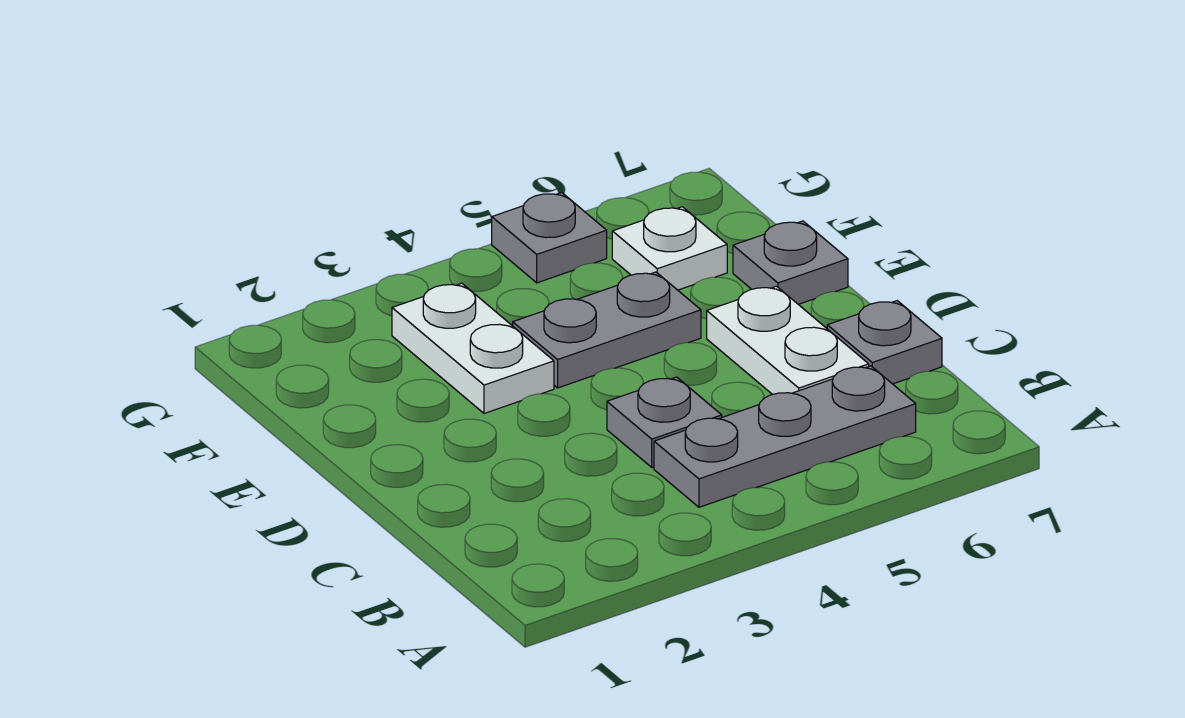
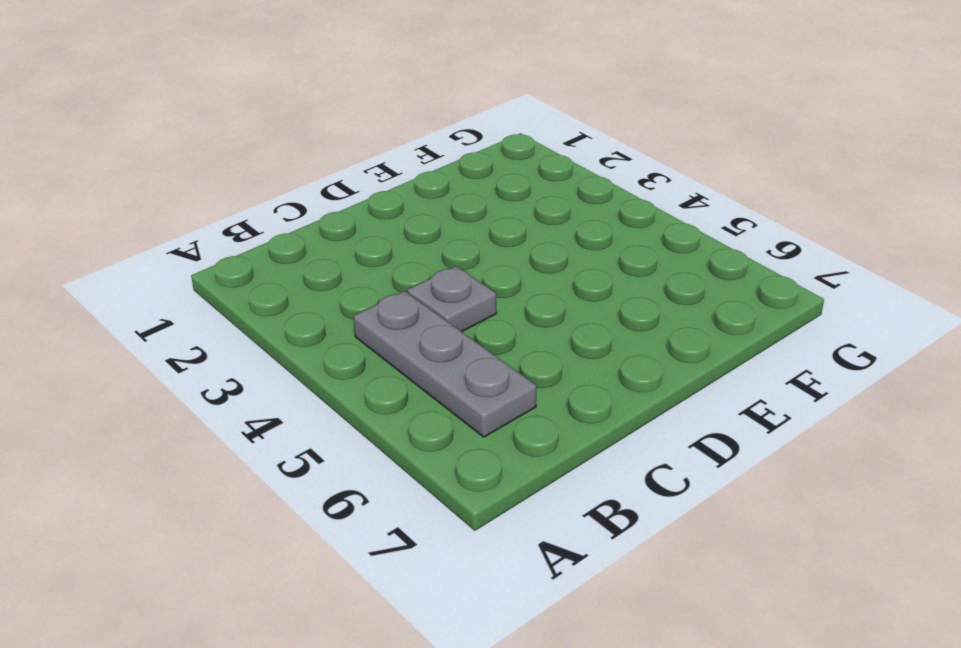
none -> white 1x2 plate [707,286,869,395]
none -> grey 1x1 plate [827,301,942,384]

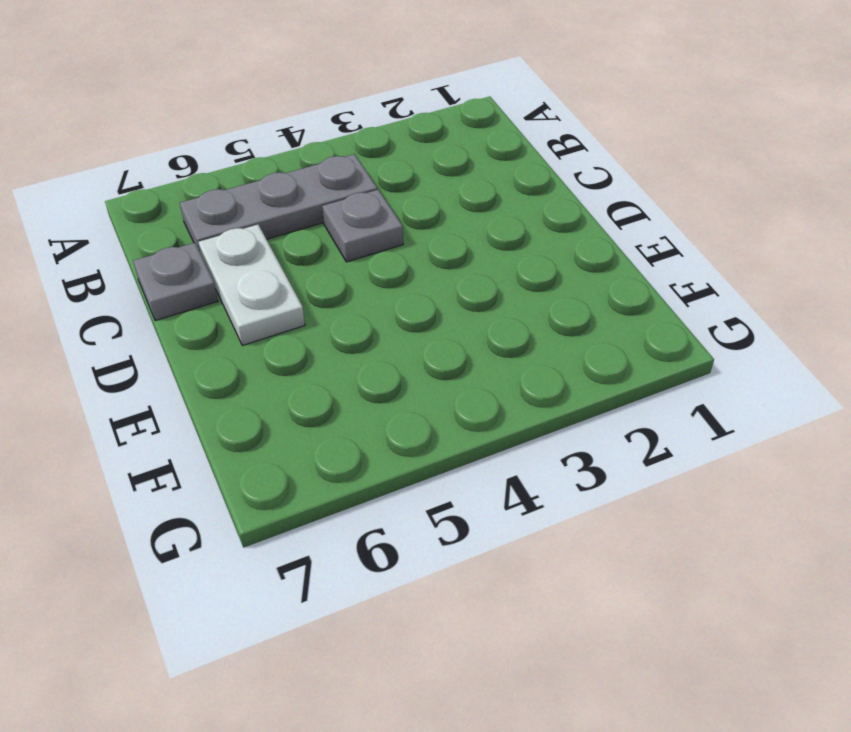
none -> white 1x2 plate [392,283,554,414]
none -> grey 1x2 plate [513,272,701,388]

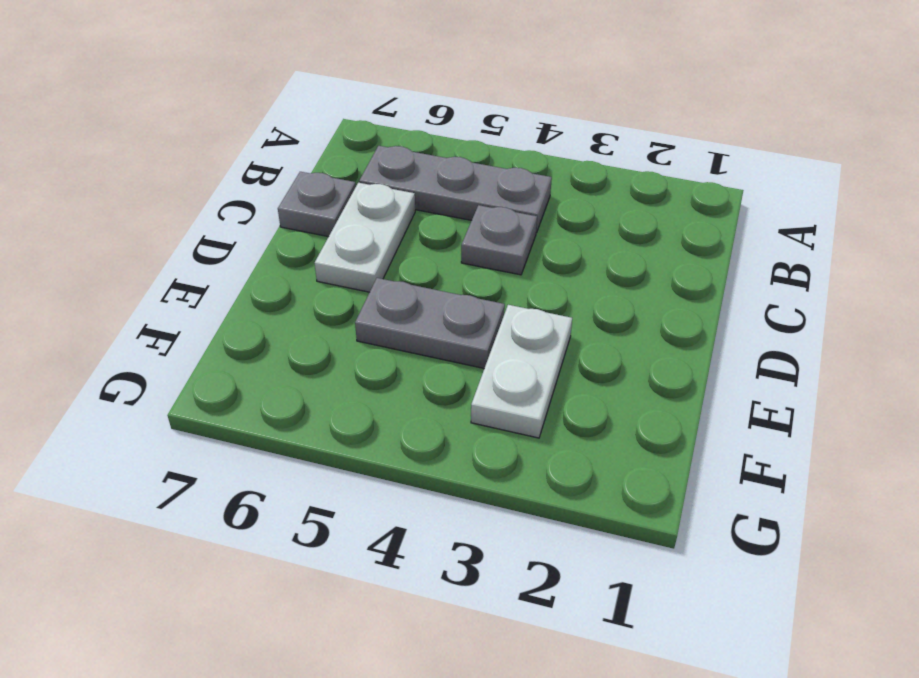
none -> grey 1x1 plate [733,221,848,304]
none -> white 1x1 plate [612,207,727,290]

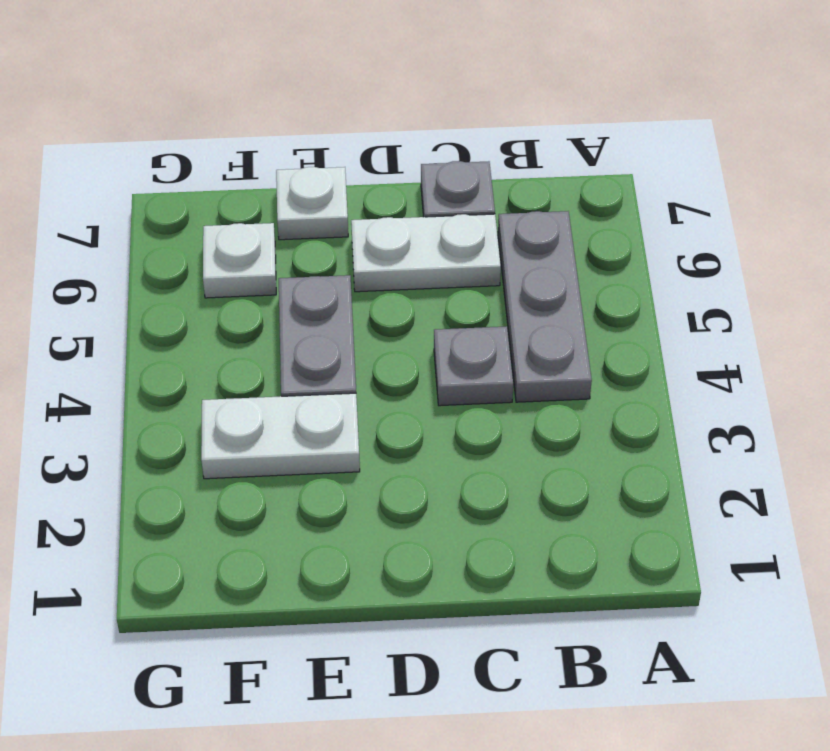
white 1x1 plate [276,167,348,240] -> grey 1x1 plate [733,221,848,304]
none -> grey 1x1 plate [492,192,607,283]

